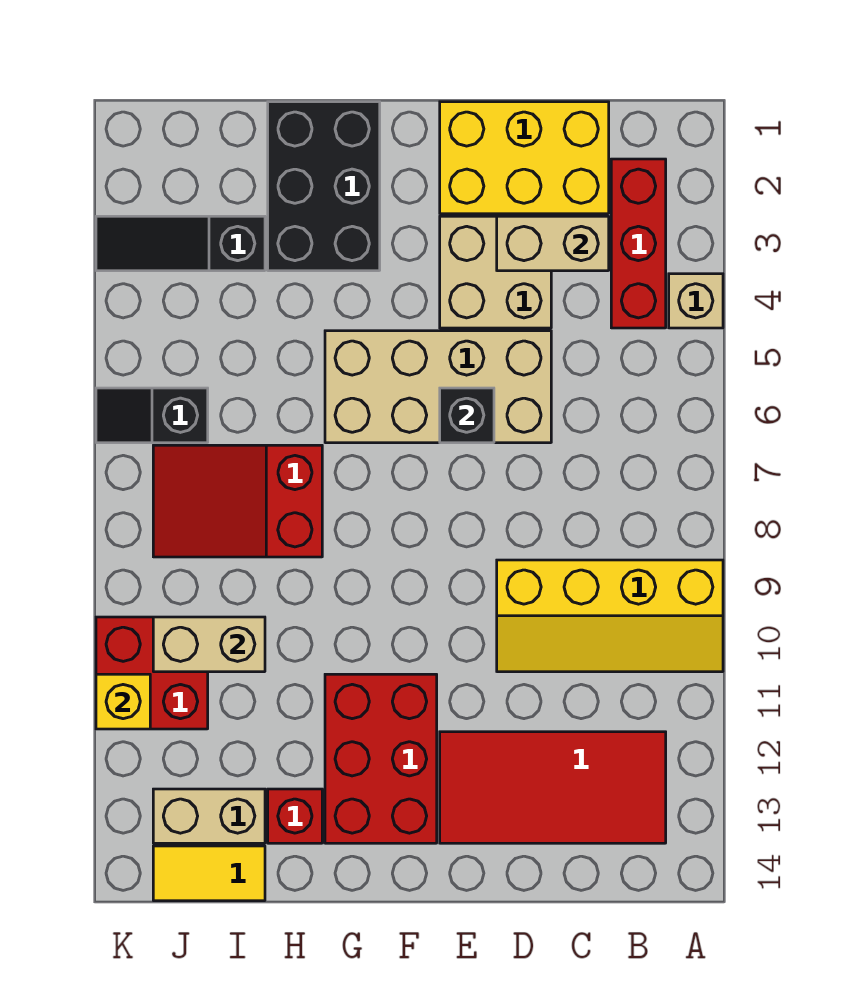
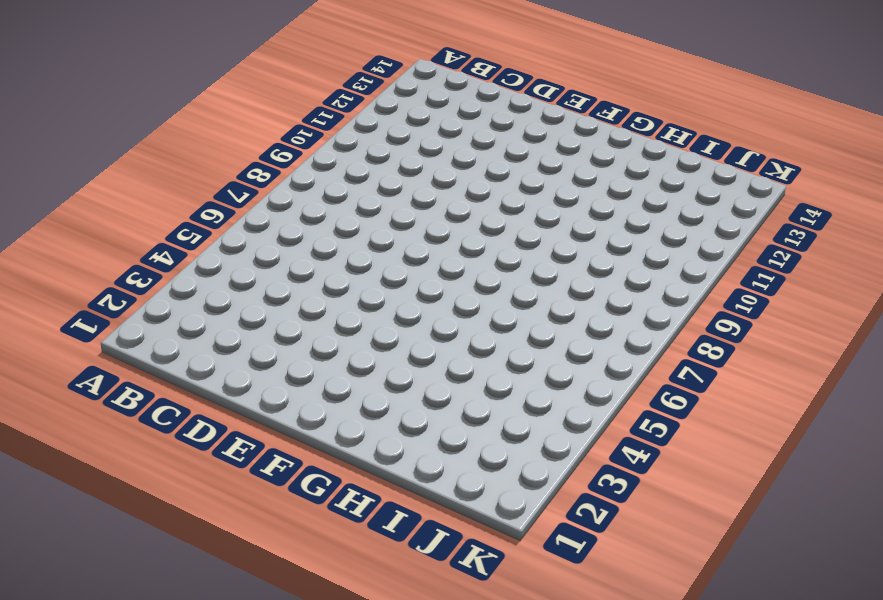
none -> tan 1x1 brick [669,274,723,328]
none -> yellow 2x4 slope [497,560,723,672]
none -> red 1x3 brick [611,159,666,328]

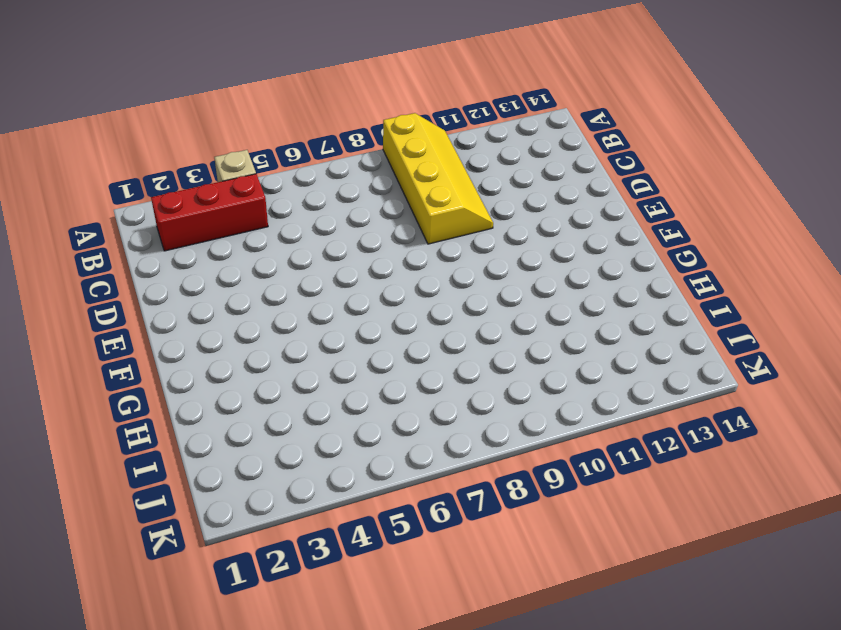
none -> red 2x4 tile [440,732,666,843]
none -> yellow 2x3 brick [440,102,609,214]
none -> tan 2x2 brick [440,216,551,328]

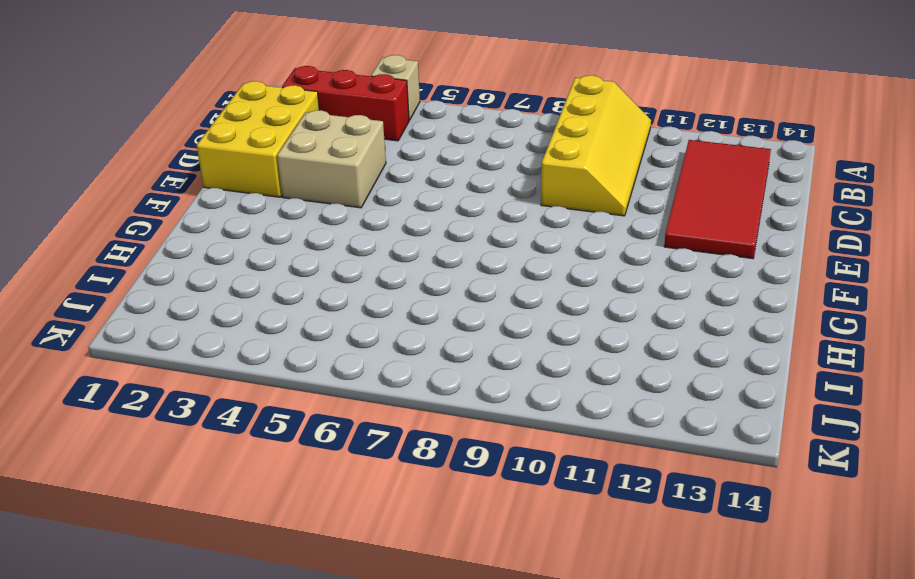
none -> tan 2x4 brick [325,331,551,443]
none -> red 2x3 brick [325,674,437,843]
none -> black 2x3 brick [268,102,380,271]

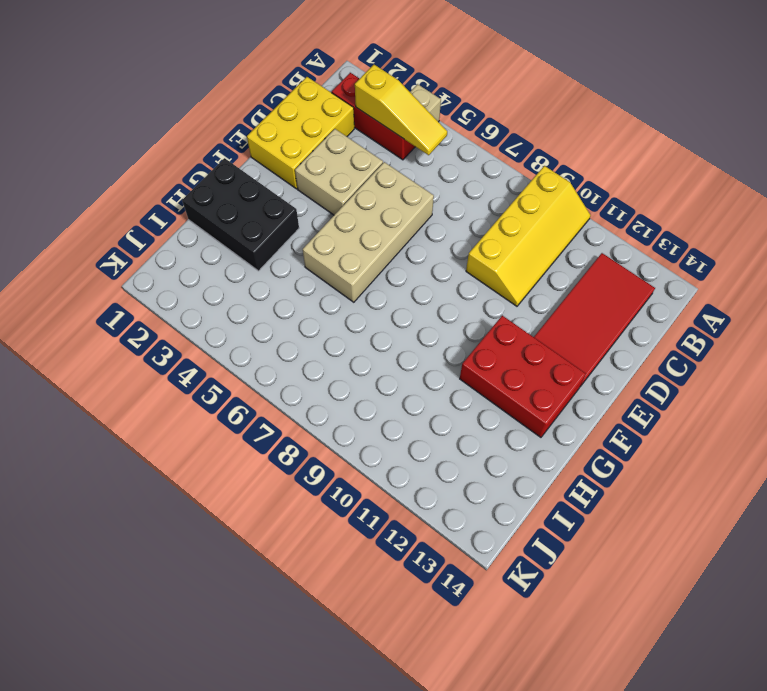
yellow 1x3 slope [355,65,447,155] -> none
none -> red 2x3 slope [153,445,322,557]
none -> red 1x1 brick [268,789,322,843]
none -> black 1x3 slope [96,216,265,271]

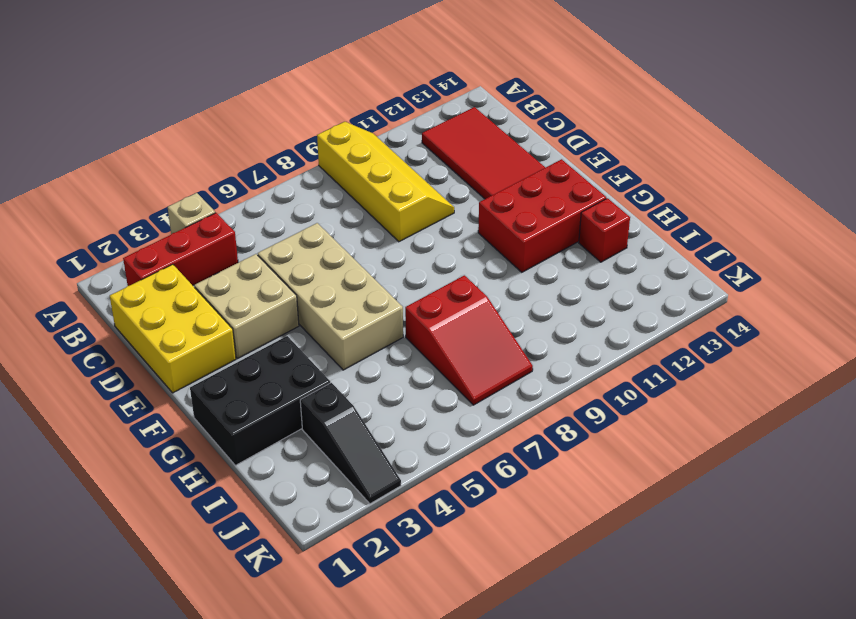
none -> tan 1x2 brick [153,789,265,843]
none -> yellow 1x2 tile [153,846,265,901]
none -> black 1x2 slope [96,388,208,443]

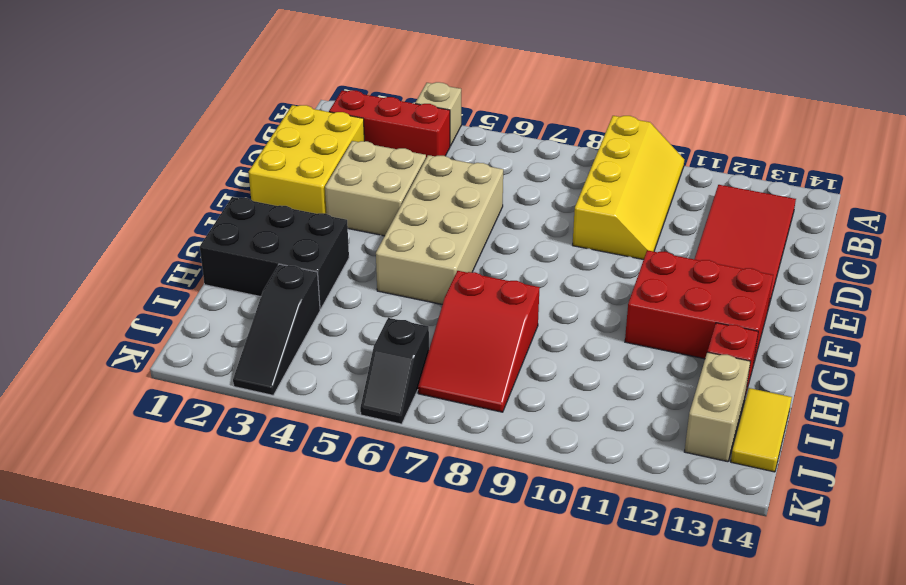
none -> red 2x2 brick [96,617,208,729]
none -> tan 1x2 brick [497,216,609,271]
none -> black 1x1 brick [440,388,494,443]

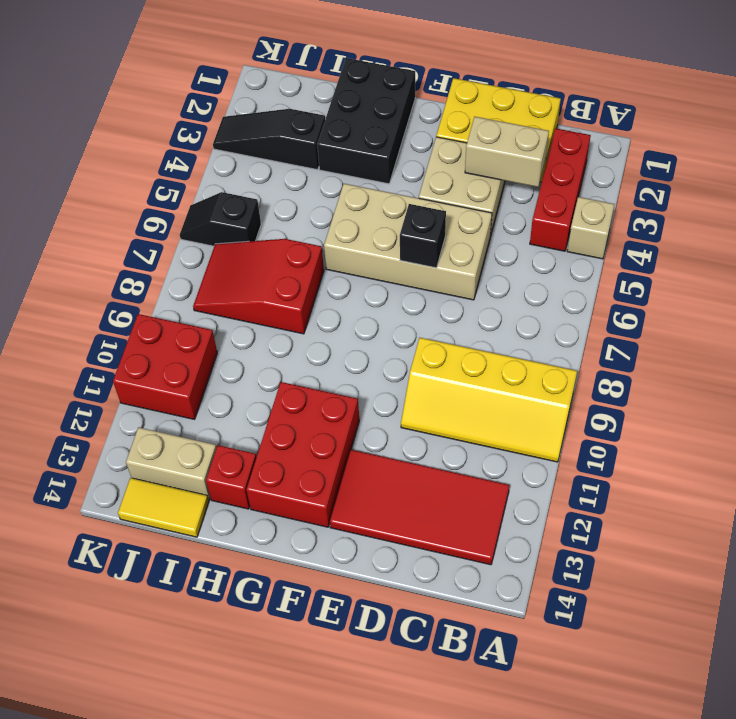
none -> tan 1x2 brick [153,617,265,672]
none -> yellow 1x1 brick [96,674,150,729]

